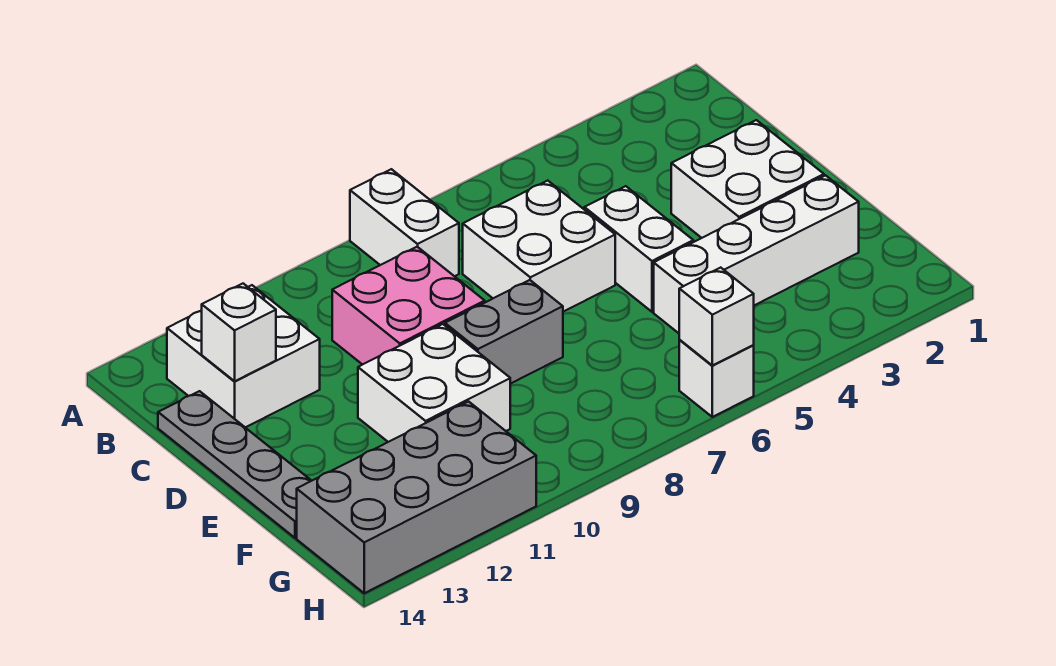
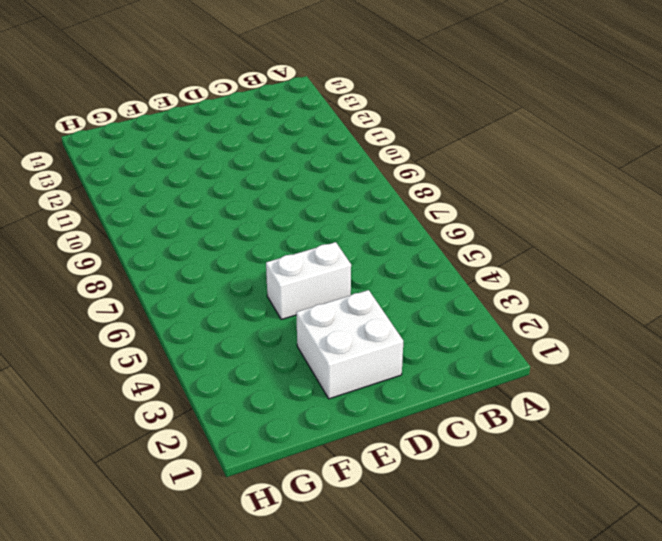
none -> white 1x2 brick [350,169,459,276]
none -> white 2x2 brick [167,285,320,427]
none -> white 2x2 brick [463,181,615,312]

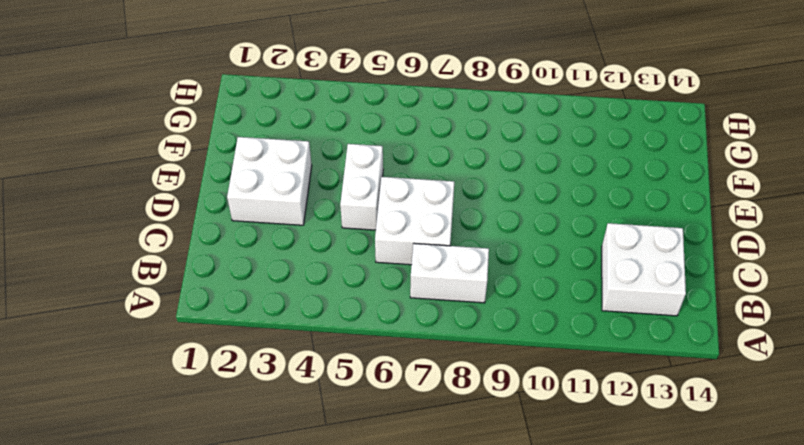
white 1x2 brick [410,243,489,303] -> white 1x2 brick turned to [350,169,459,276]
none -> pink 2x2 brick [332,247,485,365]
none -> grey 1x4 plate [158,391,311,538]
none -> grey 1x2 brick [445,280,563,384]

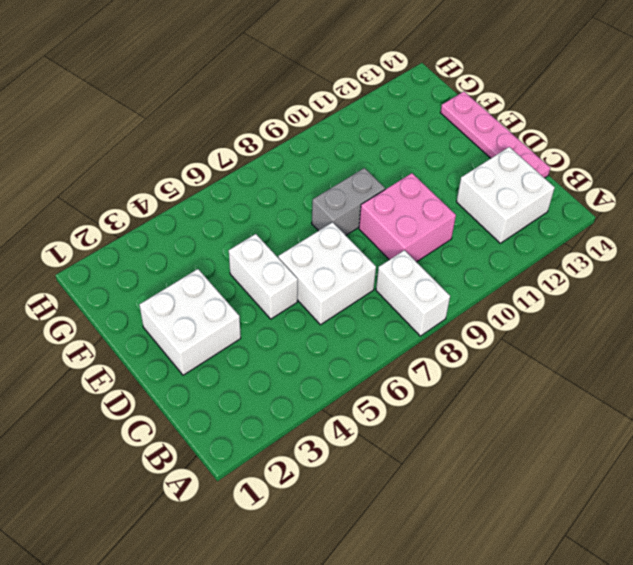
pink 1x4 plate [441,92,550,178] -> grey 1x4 plate [158,391,311,538]
none -> white 2x2 brick [358,324,510,442]
none -> white 1x4 brick [654,175,859,333]
none -> grey 2x4 brick [297,402,536,593]

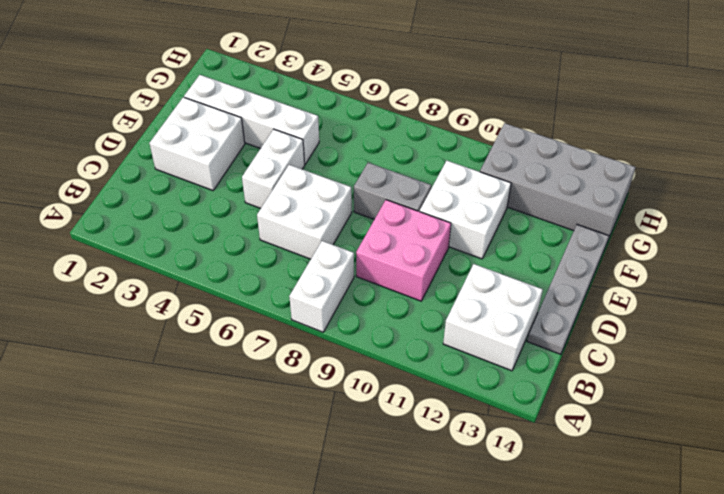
none -> white 1x1 brick [679,340,754,417]
none -> white 1x1 brick [202,284,276,381]
none -> white 1x1 brick [679,268,754,365]

